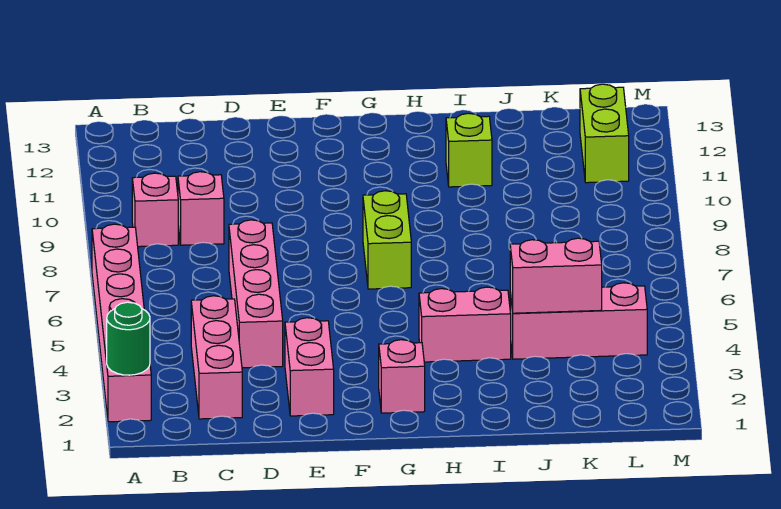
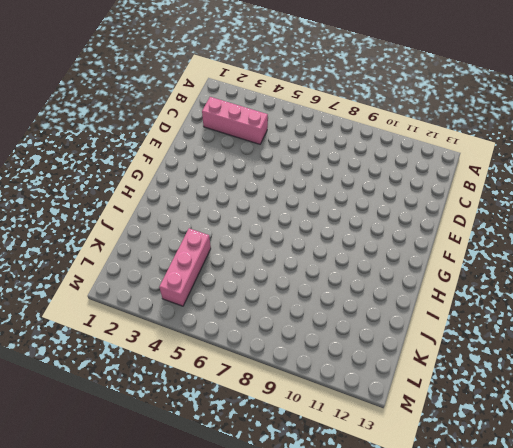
none -> pink 1x6 brick [92,224,151,422]
none -> pink 1x1 brick [132,173,178,247]
none -> pink 1x1 brick [178,172,224,245]

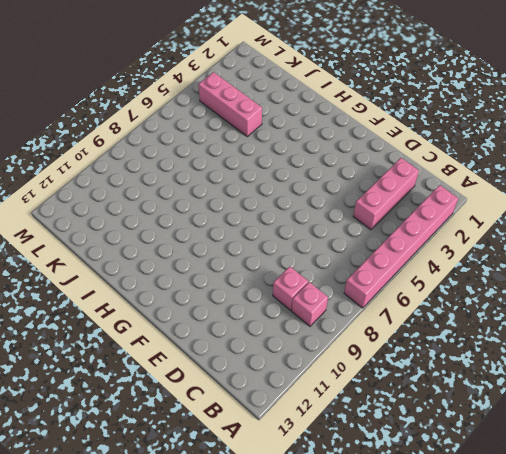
none -> pink 1x4 brick [229,220,283,368]
none -> pink 1x2 brick [285,318,334,416]
none -> pink 1x1 brick [379,340,425,413]

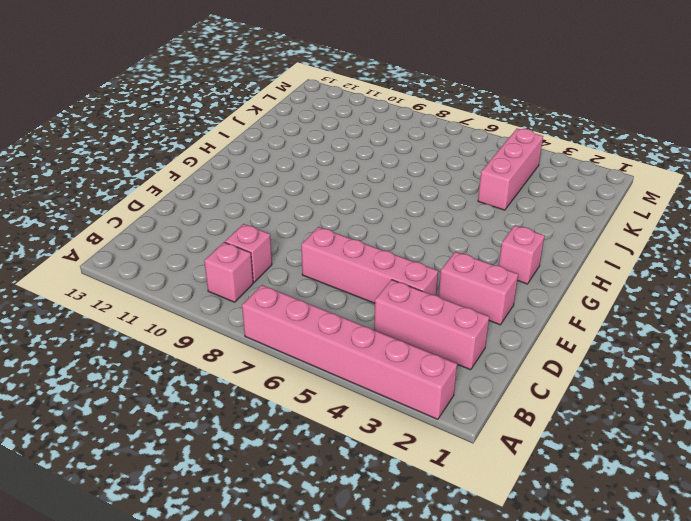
none -> lime 1x2 brick [363,191,411,289]
none -> pink 1x2 brick [419,287,511,362]
none -> lime 1x1 brick [446,113,492,187]

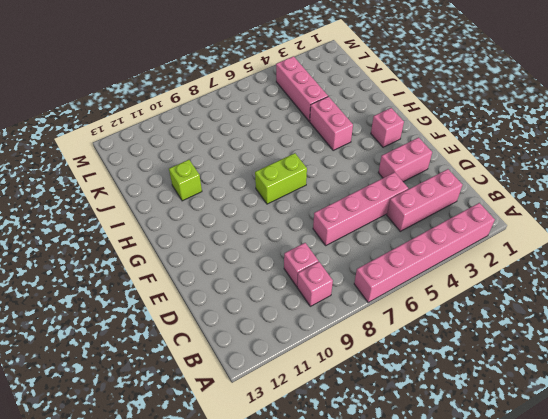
none -> lime 1x2 brick [580,84,629,183]
none -> green 1x1 round brick [107,302,150,375]
none -> pink 1x2 brick [510,238,602,313]

